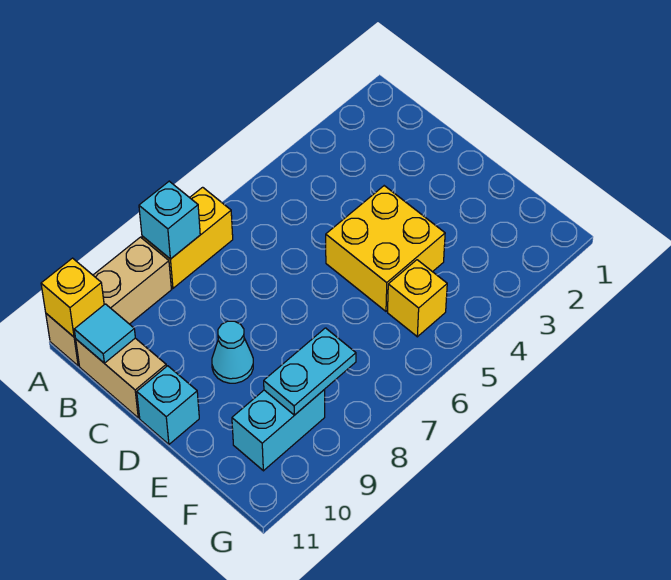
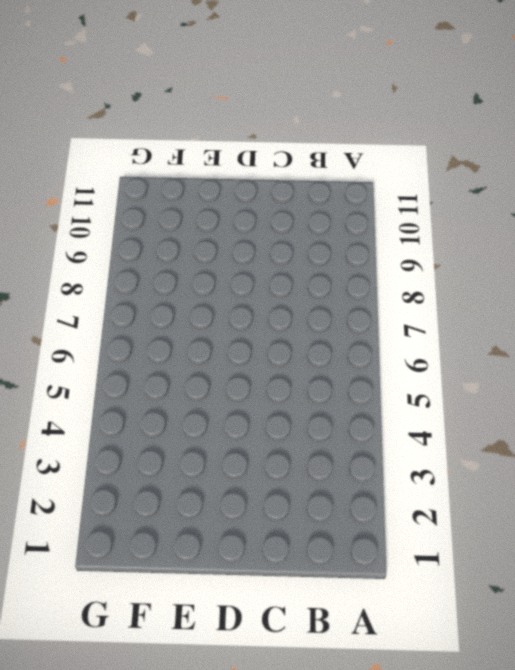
none -> yellow 1x2 brick [142,187,233,288]
none -> tan 1x3 brick [46,237,171,366]
none -> tan 1x2 brick [76,338,166,418]

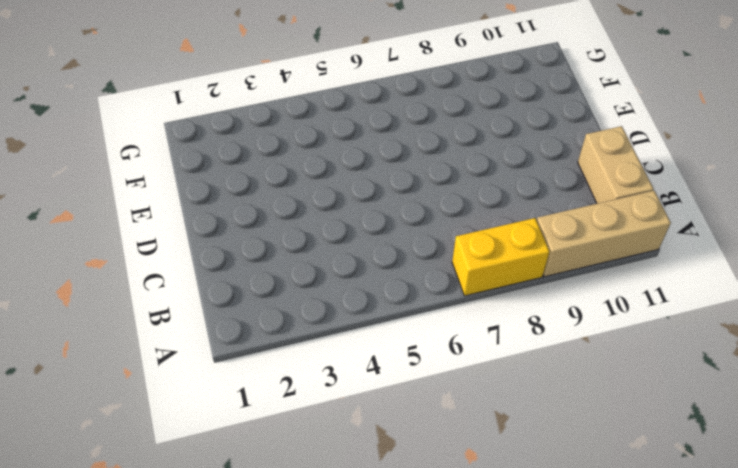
none -> yellow 2x2 brick [326,186,445,311]
none -> cyan 1x1 cone [212,321,253,383]
none -> cyan 1x1 brick [137,366,199,444]

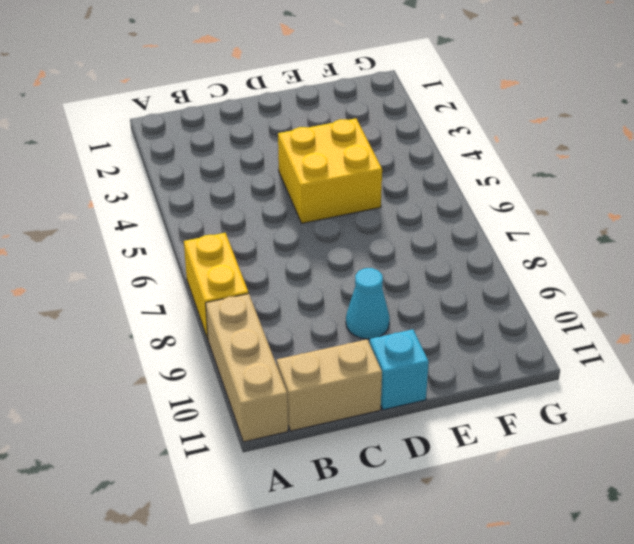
none -> yellow 1x1 brick [388,260,447,337]
none -> cyan 1x2 brick [232,390,325,471]
none -> cyan 1x1 brick [139,181,200,259]

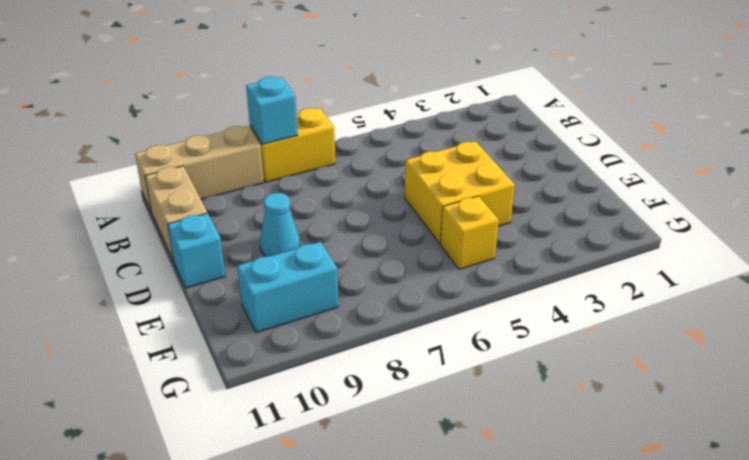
none -> yellow 1x1 brick [41,258,104,337]
none -> cyan 1x1 tile [74,304,135,363]
none -> cyan 1x2 plate [264,328,356,415]

